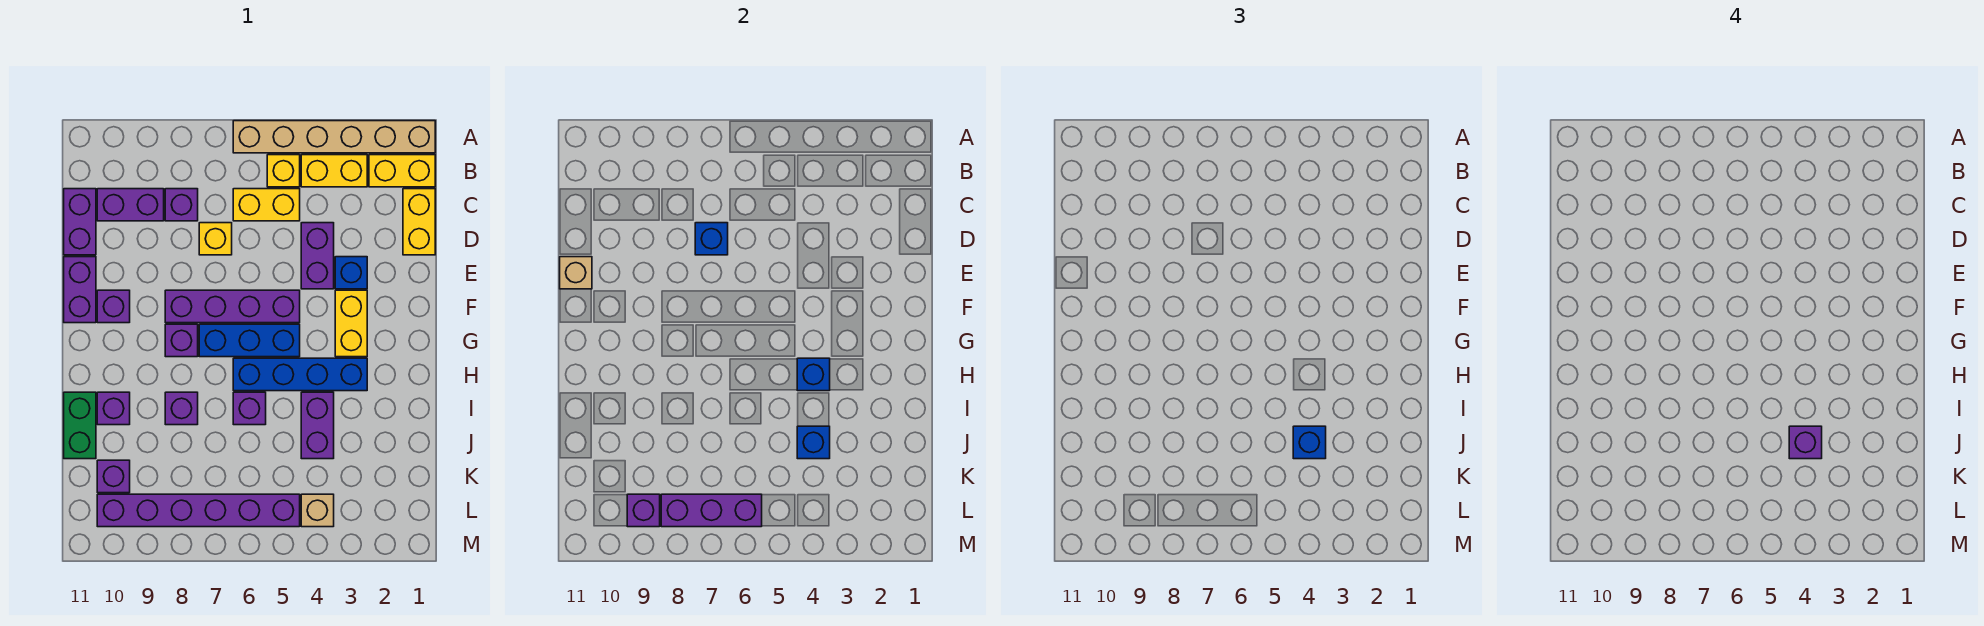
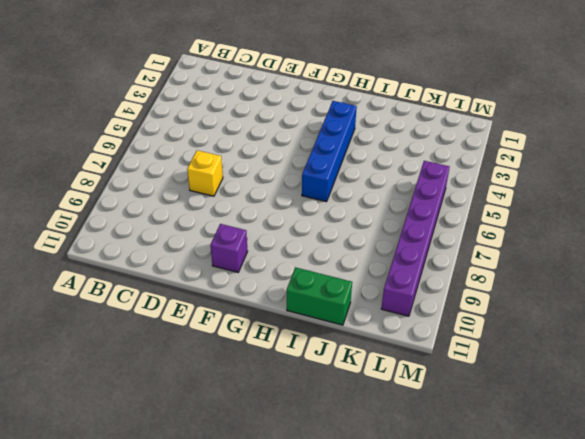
none -> tan 1x6 brick [233,121,435,153]
none -> yellow 1x2 brick [369,155,435,187]
none -> yellow 1x2 brick [301,155,367,187]
none -> yellow 1x1 brick [267,155,300,187]

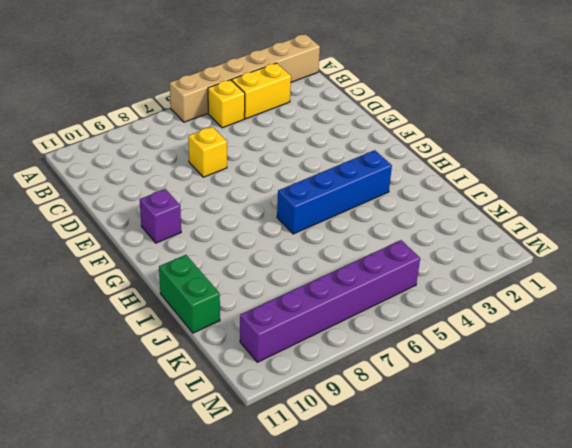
none -> yellow 1x2 brick [369,155,435,187]
none -> yellow 1x2 brick [403,189,435,255]
none -> yellow 1x2 brick [233,189,300,221]
none -> purple 1x1 brick [165,189,198,221]

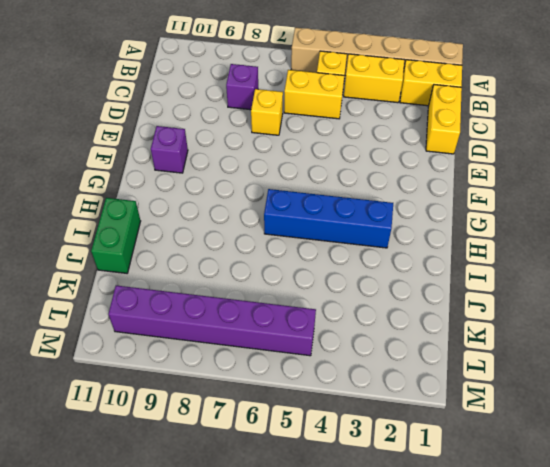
none -> purple 1x2 brick [97,189,164,221]
none -> purple 1x2 brick [64,189,96,255]
none -> purple 1x2 brick [301,223,334,289]
none -> blue 1x1 brick [335,257,367,289]

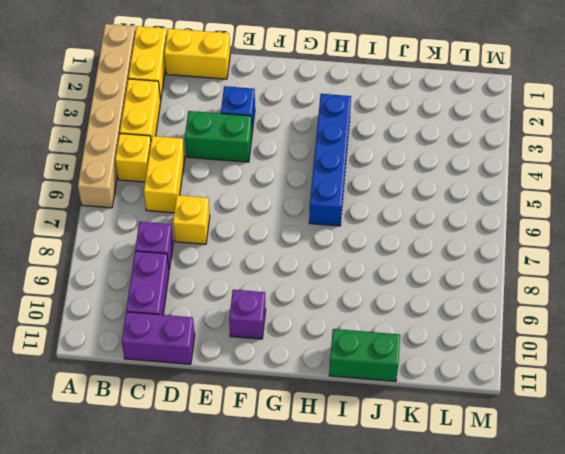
green 1x2 brick [185,111,252,162] -> purple 1x2 brick [301,223,334,289]
none -> purple 1x2 brick [64,257,96,323]
none -> yellow 1x2 brick [335,290,367,357]
none -> purple 1x4 brick [165,290,300,323]
none -> blue 1x3 brick [199,324,300,357]

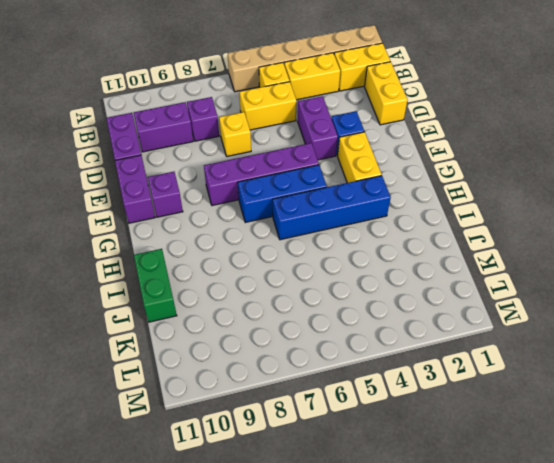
none -> purple 1x1 brick [165,324,198,357]
none -> purple 1x2 brick [301,392,334,459]
none -> purple 1x1 brick [233,392,266,425]
none -> purple 1x1 brick [165,392,198,425]

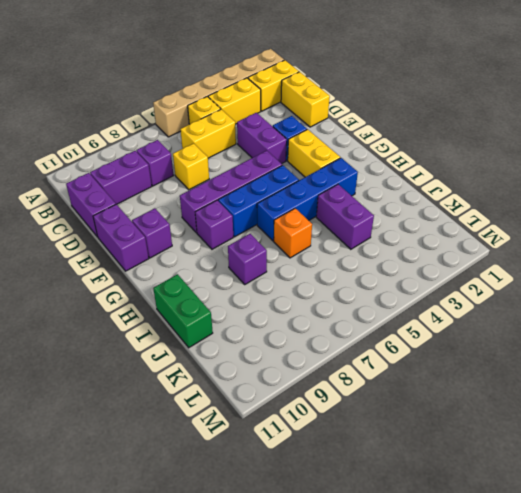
orange 1x1 brick [274,208,312,258] -> purple 1x1 brick [233,392,266,425]
none -> purple 1x1 brick [97,392,130,425]
none -> purple 1x1 brick [97,460,130,493]
none -> tan 1x1 brick [301,494,334,527]
none -> purple 1x6 brick [97,494,300,527]

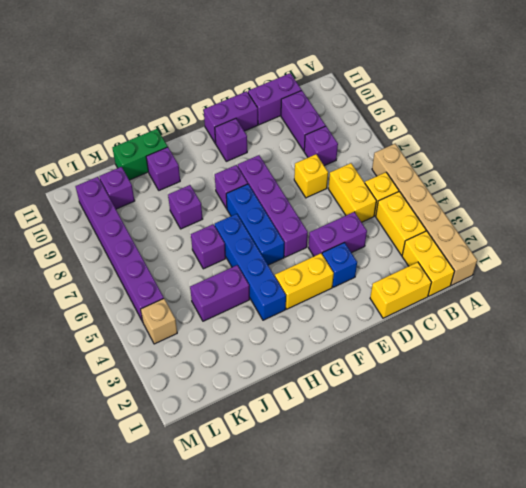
none -> blue 1x1 brick [695,223,728,255]
none -> tan 1x1 brick [560,257,592,289]
none -> blue 1x1 brick [797,358,830,391]
none -> blue 1x1 brick [797,426,830,459]

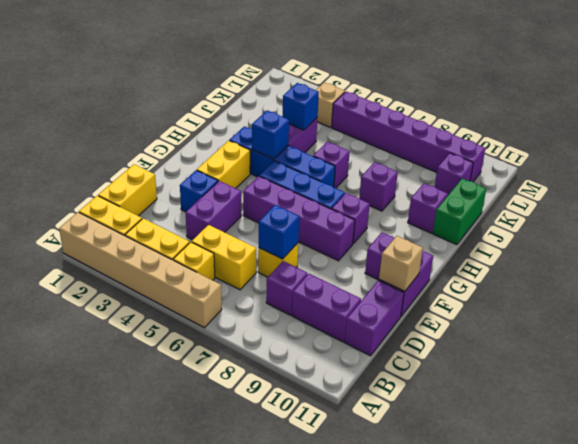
none -> purple 1x3 brick [661,494,762,527]
none -> purple 1x1 brick [627,494,660,527]
none -> blue 1x1 brick [1293,426,1326,459]
none -> purple 1x1 brick [1789,426,1822,459]

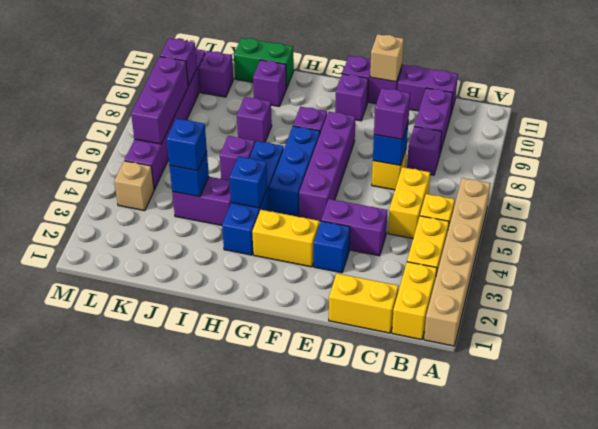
purple 1x1 brick [374,88,410,140] -> purple 1x1 brick moved to [1789,426,1822,459]

